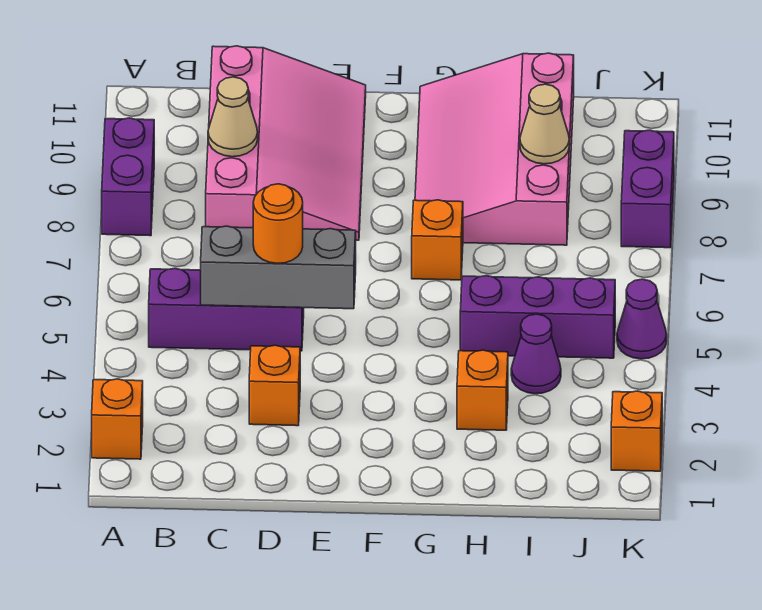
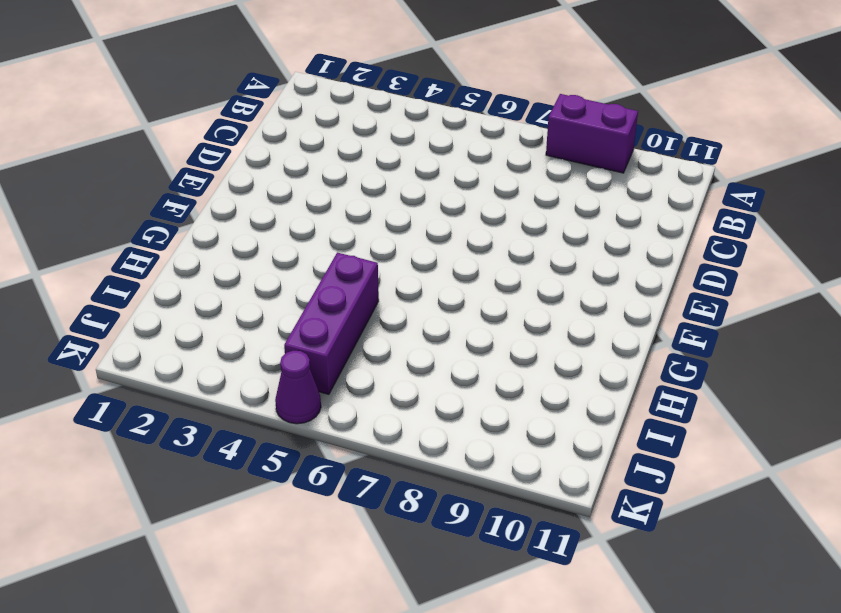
none -> orange 1x1 brick [92,379,143,459]
none -> purple 1x3 brick [149,268,304,351]
none -> pink 3x4 slope [206,46,366,240]

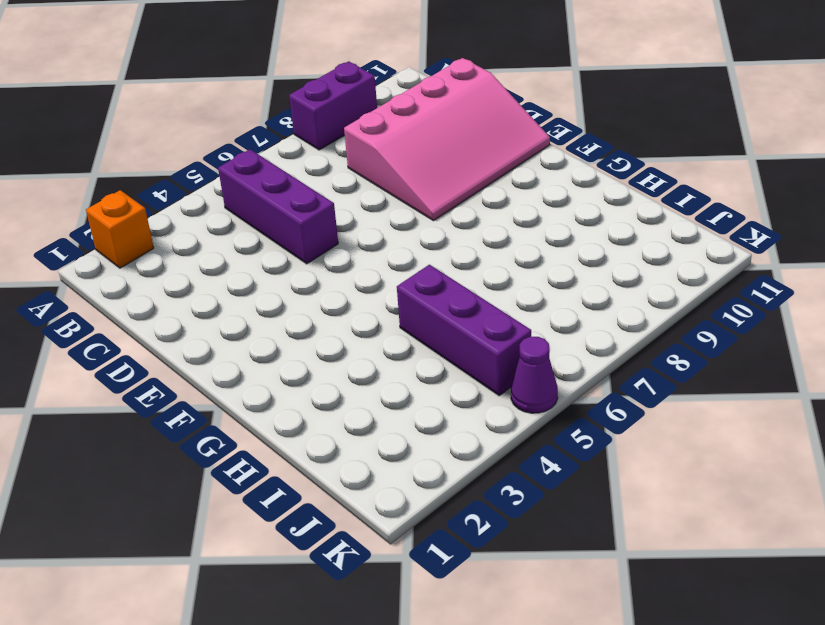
none -> orange 1x1 brick [249,345,300,426]
none -> orange 1x1 brick [412,200,463,280]
none -> pink 3x4 slope [415,53,574,245]

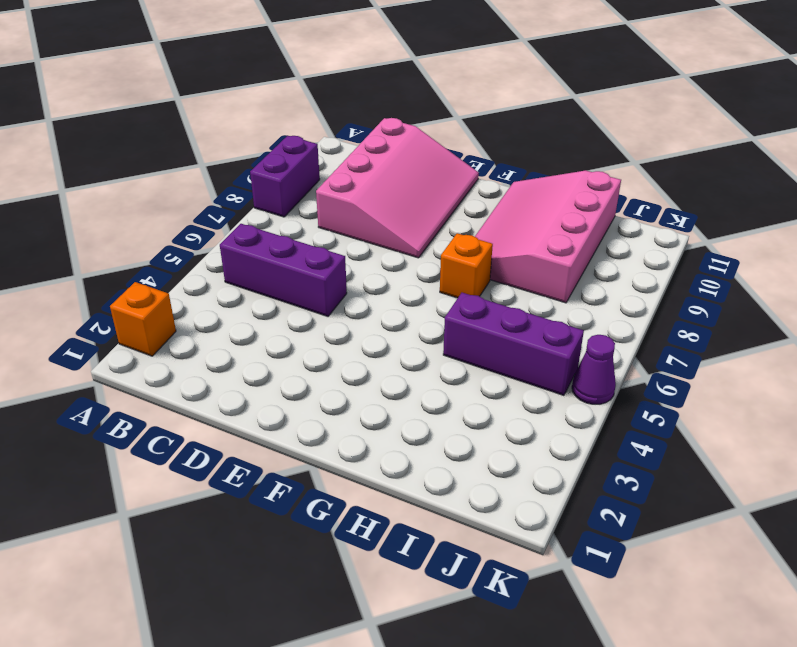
none -> orange 1x1 brick [249,345,300,426]
none -> orange 1x1 brick [457,350,508,430]
none -> purple 1x1 cone [511,314,561,394]

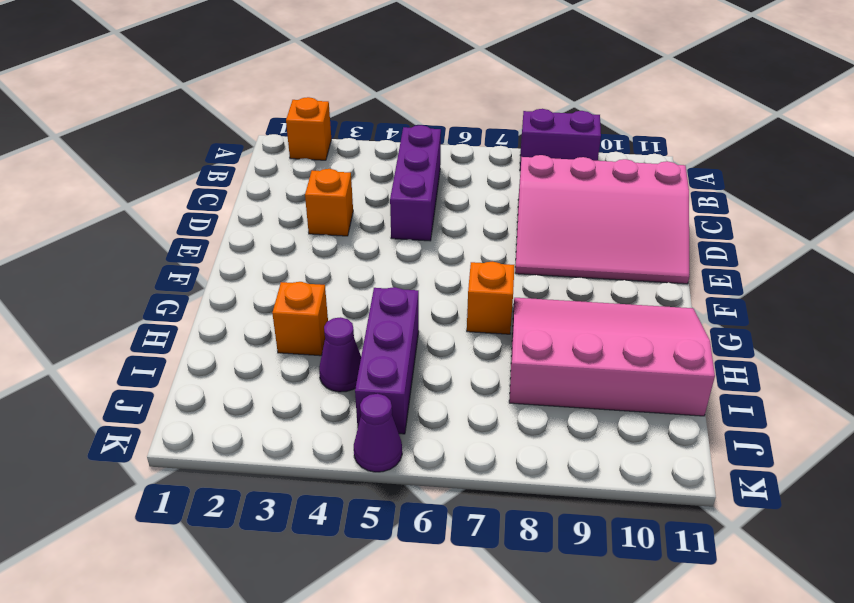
none -> orange 1x1 brick [611,391,662,471]
none -> purple 1x2 brick [621,130,674,248]
none -> grey 1x3 brick [201,226,356,309]

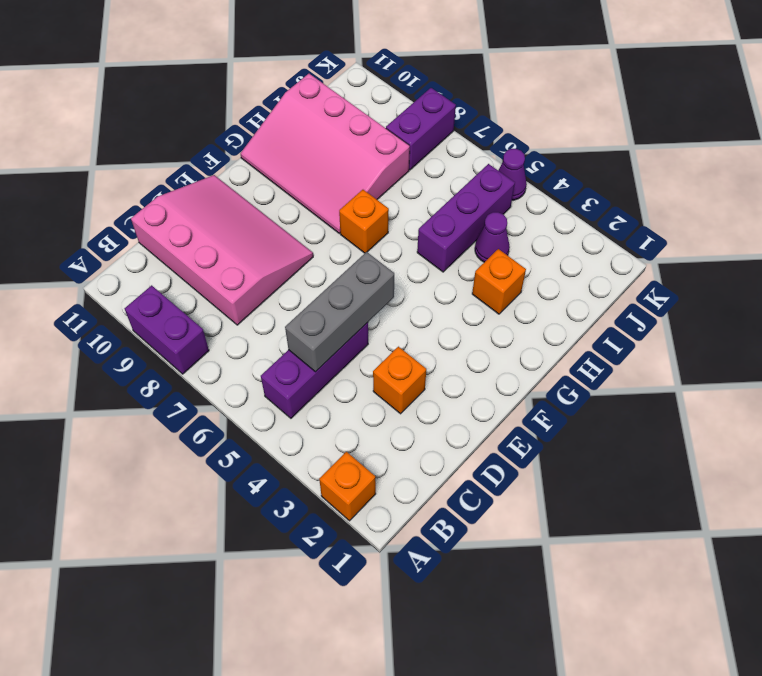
purple 1x2 brick [386,88,456,170] -> purple 1x2 brick turned to [621,130,674,248]
none -> orange 1x1 brick [611,391,662,471]
none -> tan 1x1 cone [208,77,258,157]
none -> tan 1x1 cone [520,84,569,164]

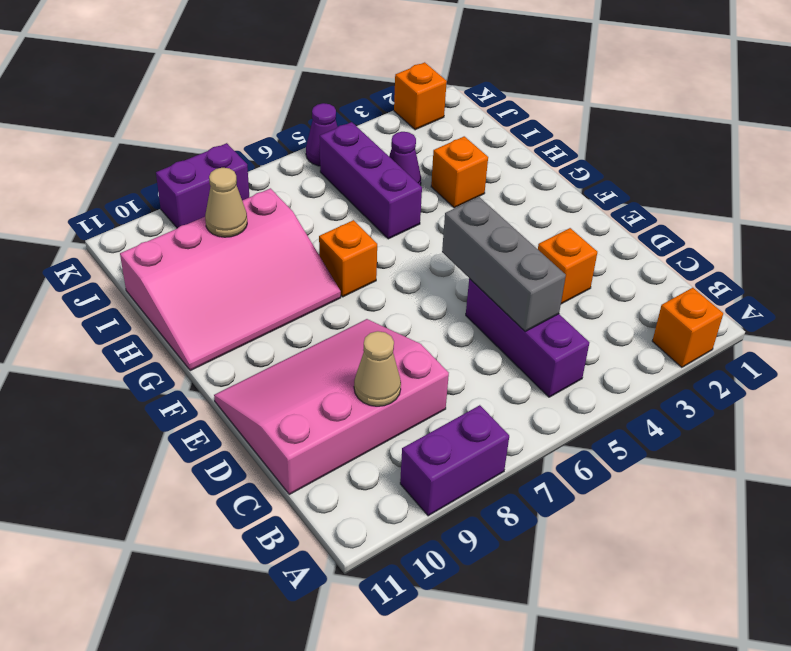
none -> orange 1x1 round brick [253,184,303,263]

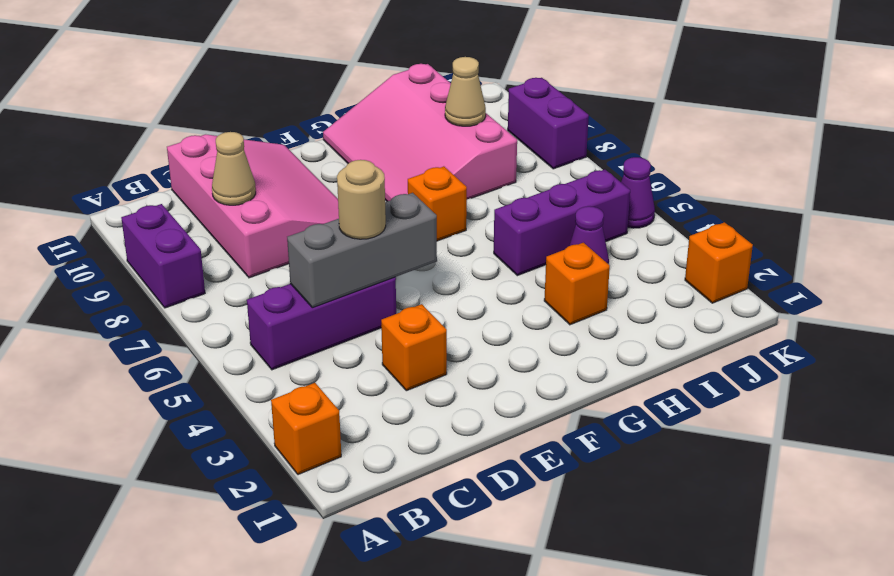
tan 1x1 round brick [337,160,386,239] -> orange 1x1 round brick [253,184,303,263]

